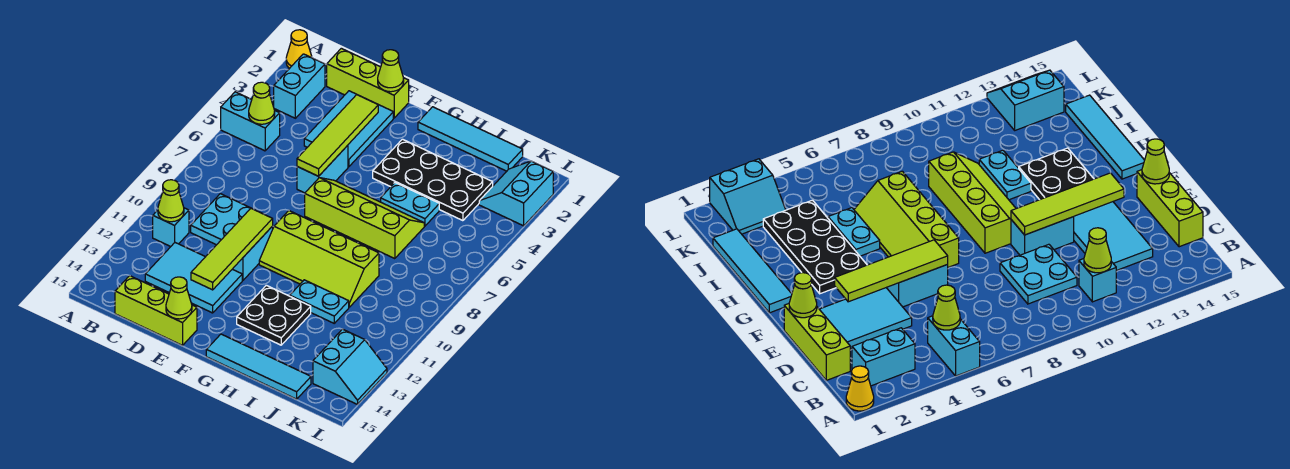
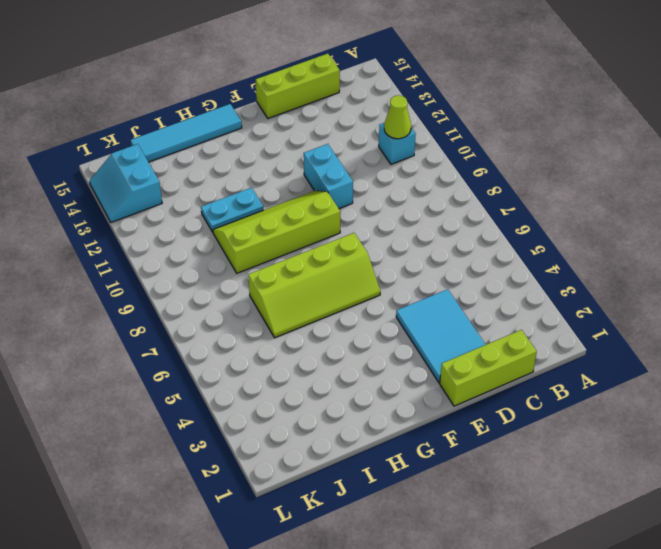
none -> yellow 1x1 cone [286,30,312,69]
none -> cyan 1x2 brick [221,92,280,151]
none -> cyan 1x2 brick [274,54,325,118]

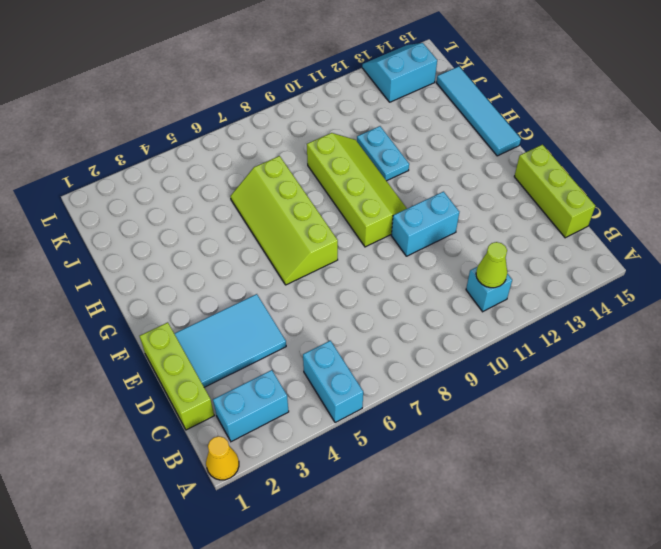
none -> cyan 2x2 plate [191,194,251,245]
none -> cyan 2x3 tile [145,243,242,313]
none -> cyan 1x2 brick [297,145,348,193]

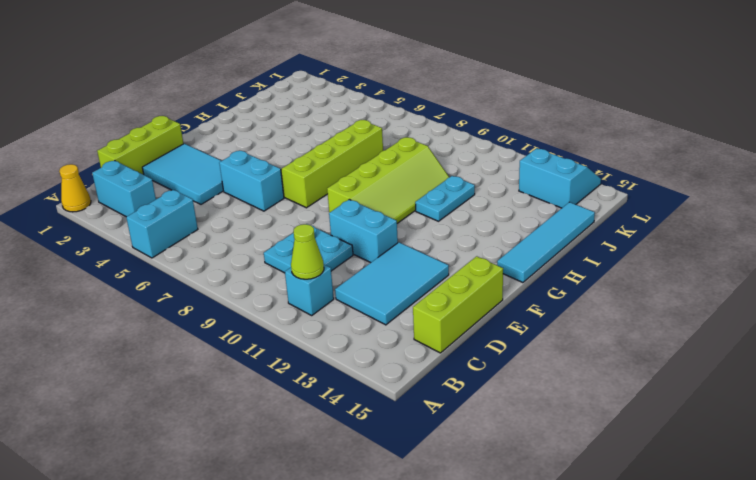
none -> cyan 1x4 tile [418,107,523,171]
none -> black 2x4 plate [373,139,493,221]
none -> black 2x2 plate [237,285,311,345]

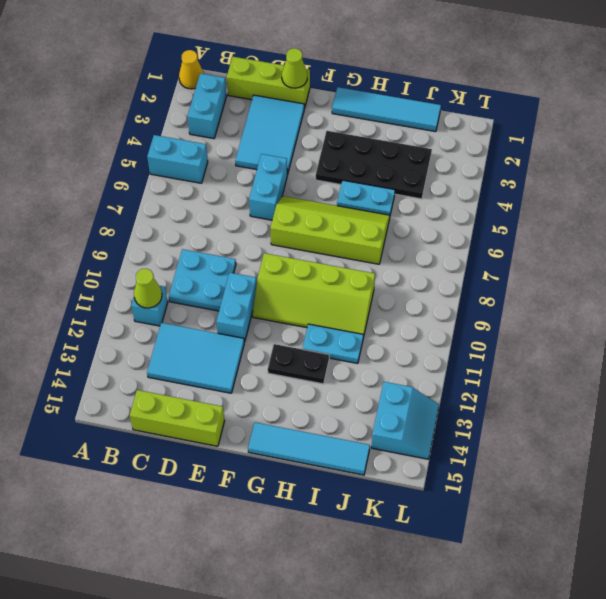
black 1x2 plate [268,344,329,384] -> black 2x2 plate [237,285,311,345]
none -> cyan 2x2 slope [479,161,553,226]
none -> lime 1x1 cone [249,82,275,124]
none -> lime 1x4 tile [297,95,378,176]

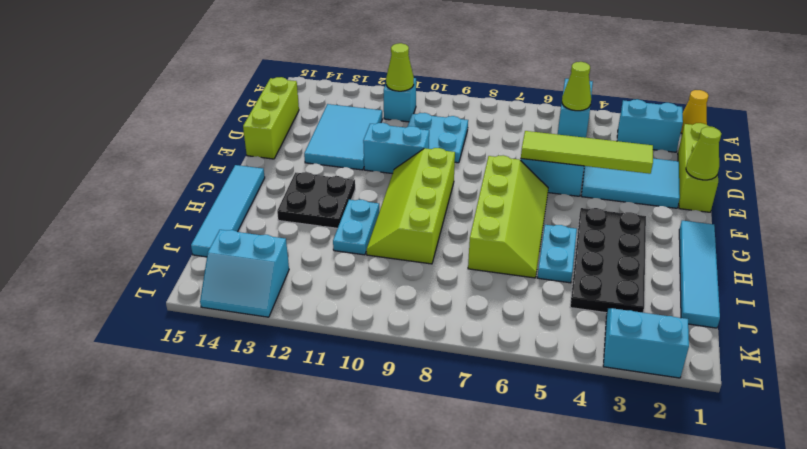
none -> lime 1x4 tile [191,208,273,290]
none -> lime 1x1 cone [166,277,192,319]

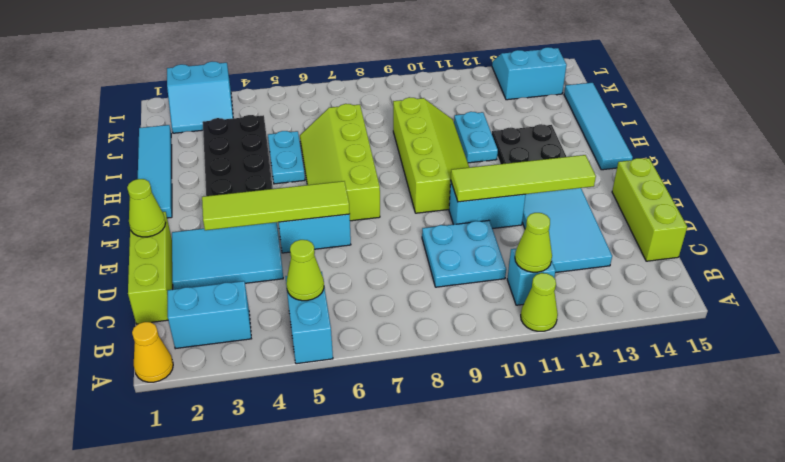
lime 1x1 cone [521,273,558,331] -> lime 1x1 cone moved to [166,277,192,319]

